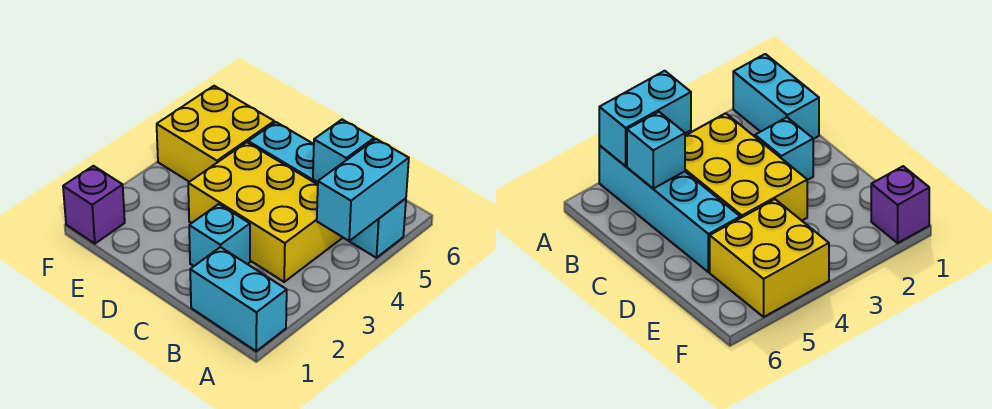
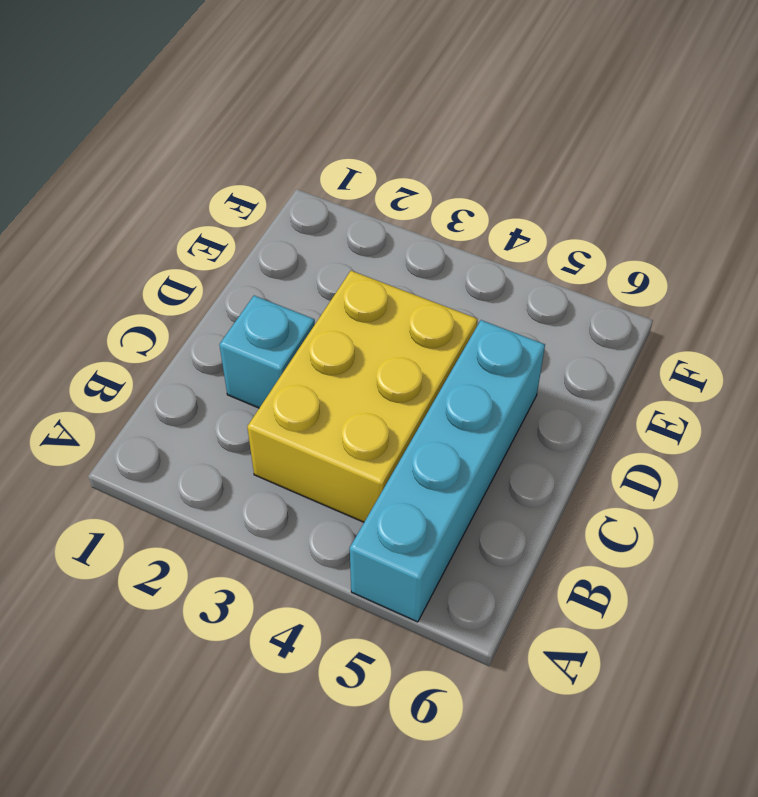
none -> cyan 1x2 brick [190,247,287,351]
none -> yellow 2x2 brick [157,86,274,182]

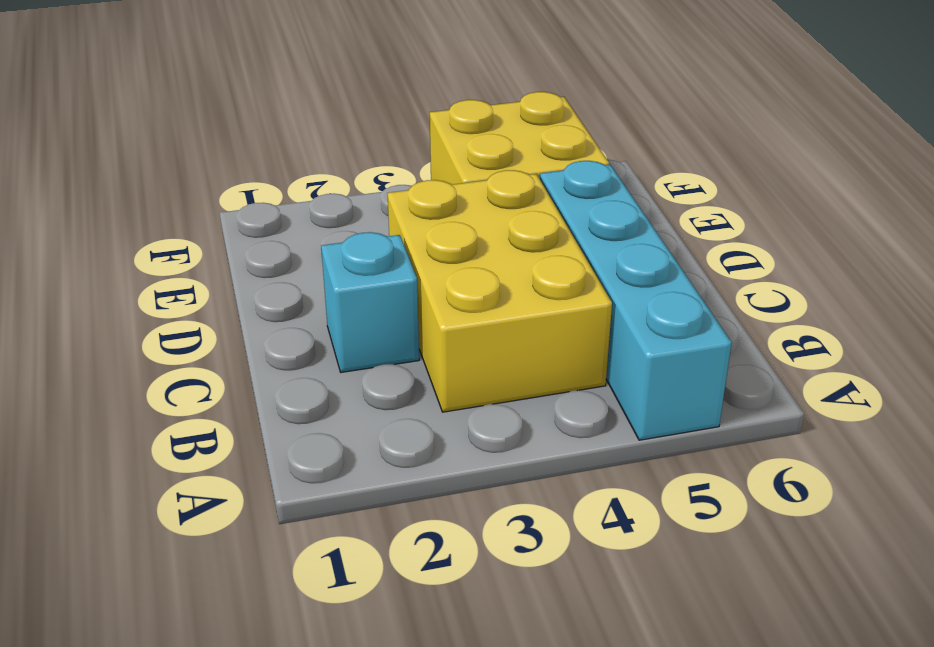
none -> cyan 1x2 brick [190,247,287,351]
none -> purple 1x1 brick [63,166,125,244]

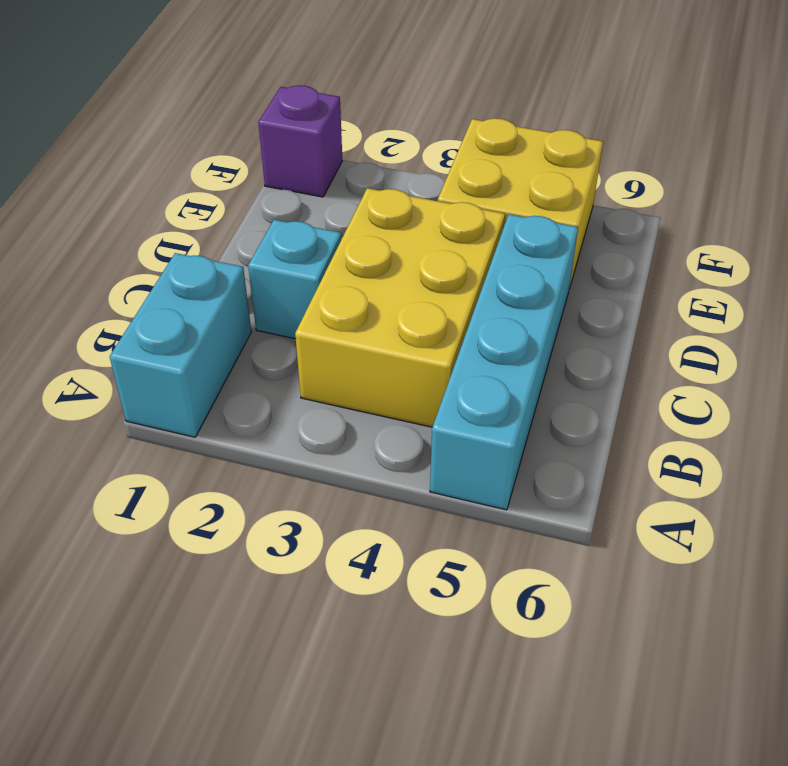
none -> cyan 1x2 brick [317,139,409,241]
none -> cyan 1x1 brick [313,120,374,182]

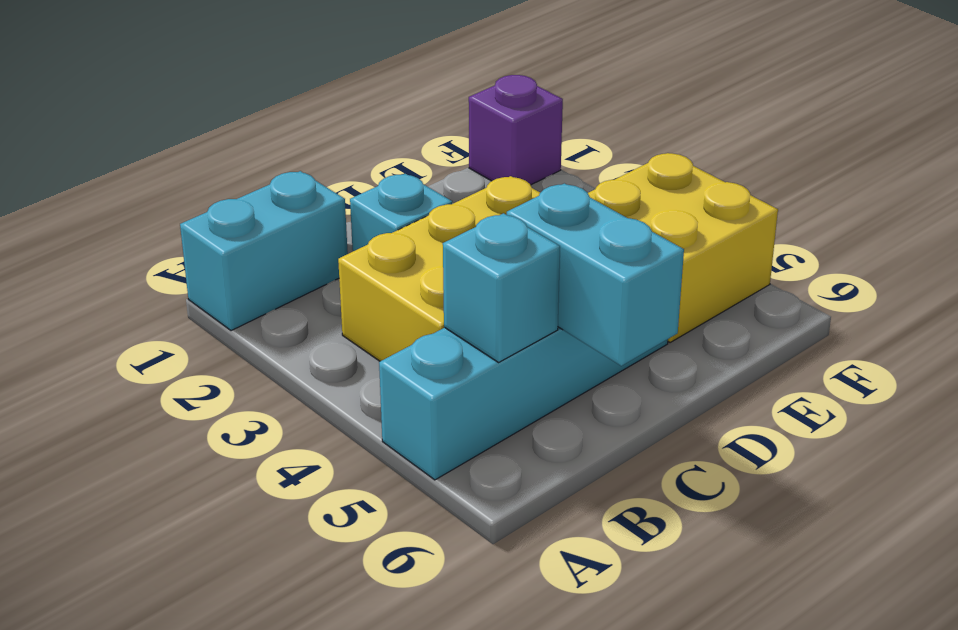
cyan 1x2 brick [507,183,684,366] -> cyan 1x2 brick moved to [317,139,409,241]

